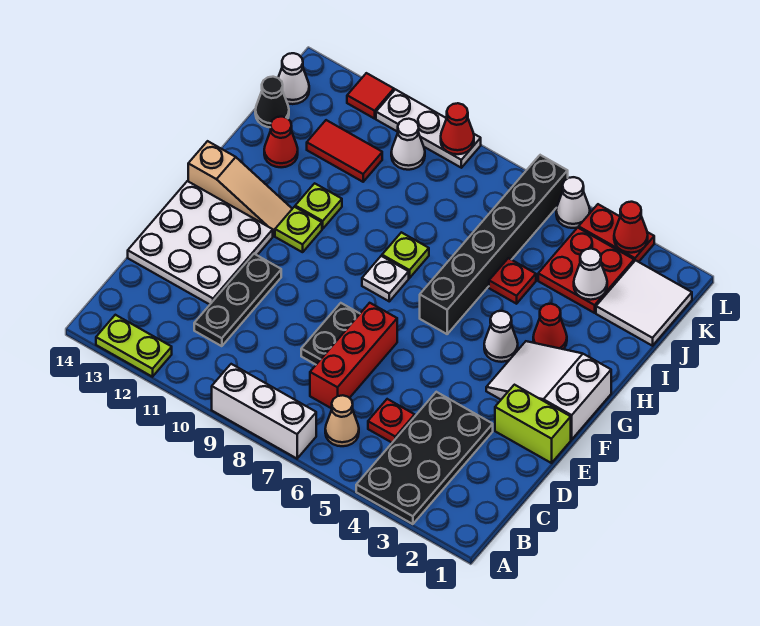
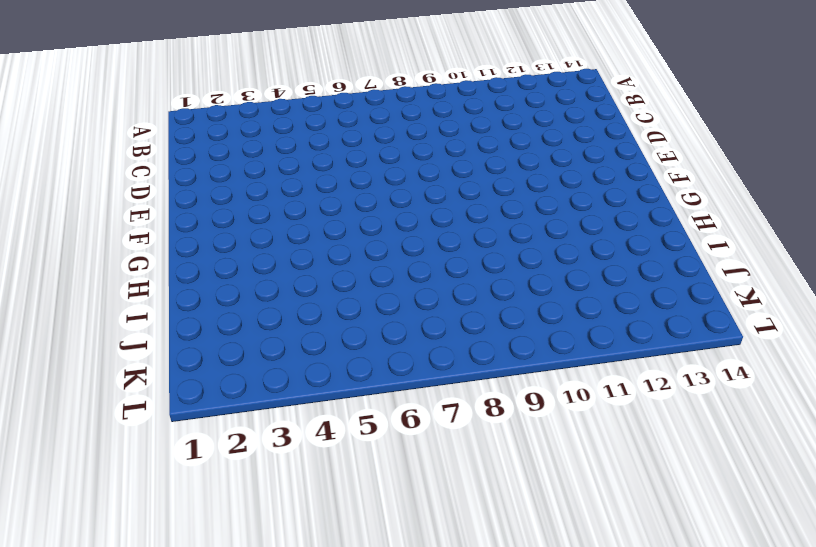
none -> black 2x4 plate [356,392,493,524]
none -> white 1x3 brick [212,364,316,458]
none -> lime 1x2 plate [96,315,172,377]
none -> tan 1x1 cone [325,395,359,446]

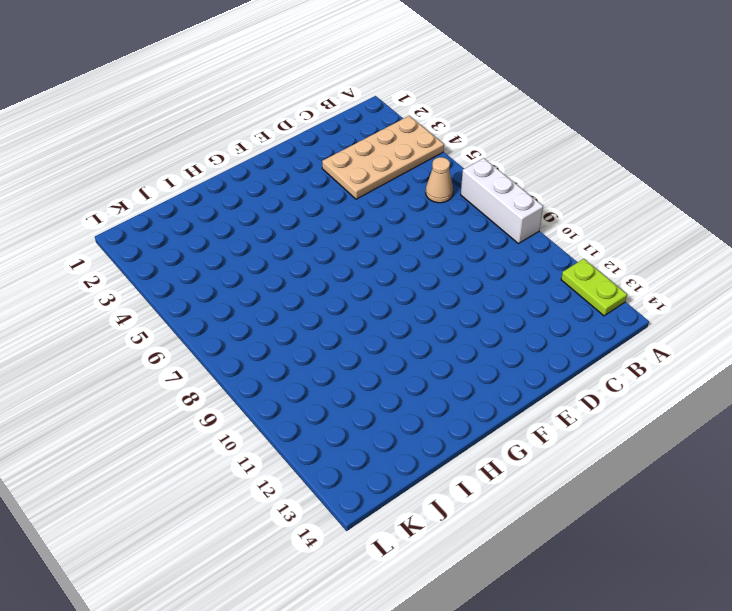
tan 2x4 plate [322,116,444,199] -> black 2x4 plate [356,392,493,524]
none -> red 1x1 plate [368,399,415,443]
none -> red 1x3 brick [310,303,397,408]
none -> black 1x3 plate [194,254,281,346]
none -> black 1x2 plate [301,303,360,365]

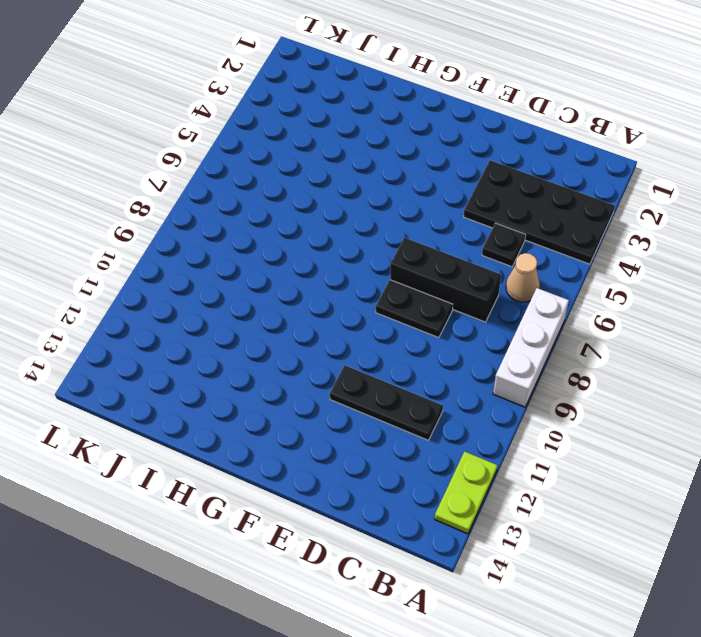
black 1x1 plate [482,223,526,267] -> red 1x1 plate [368,399,415,443]
black 1x3 brick [390,237,501,322] -> red 1x3 brick [310,303,397,408]
none -> white 3x3 plate [128,181,273,305]
none -> lime 1x2 brick [495,385,571,463]
none -> white 2x3 slope [486,341,611,440]
none -> white 1x1 cone [484,311,518,362]

